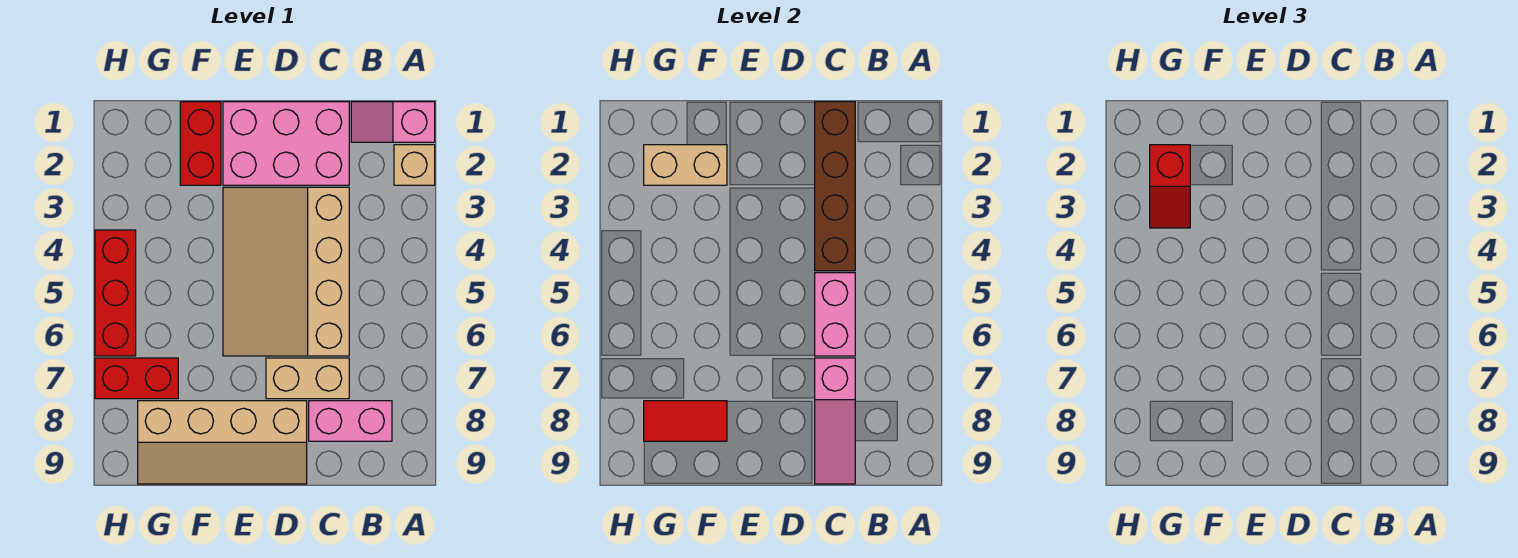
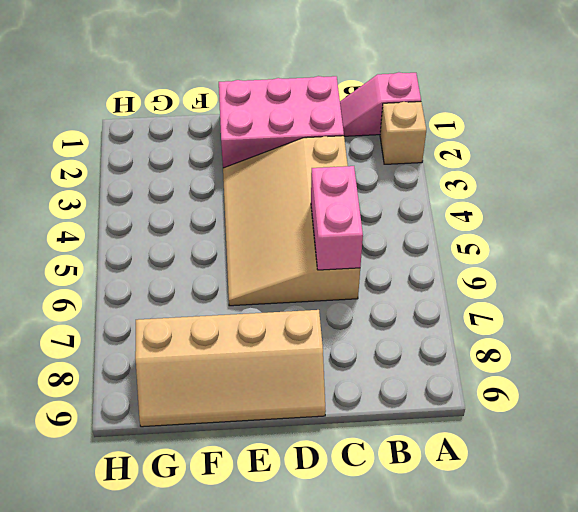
none -> pink 1x2 brick [309,401,392,441]
none -> tan 1x2 brick [266,358,349,399]
none -> red 1x2 brick [180,102,221,185]

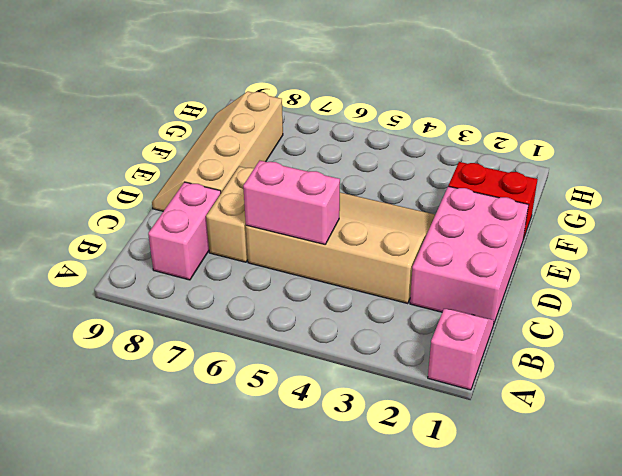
none -> tan 1x1 brick [394,145,435,185]
none -> red 1x2 brick [95,358,178,399]
none -> red 1x3 brick [95,230,136,356]

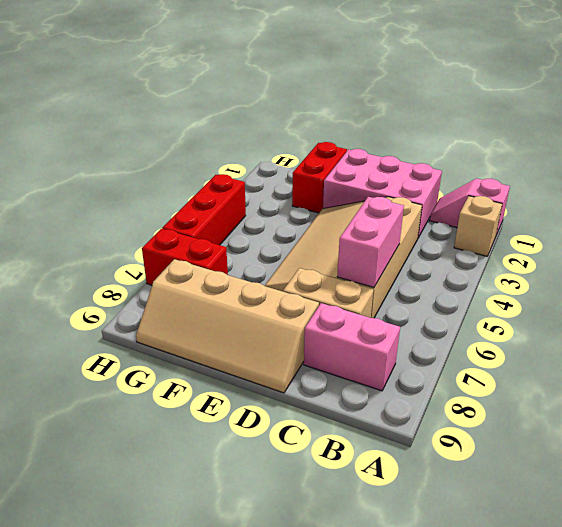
none -> brown 1x4 brick [815,102,855,271]
none -> pink 1x3 slope [815,358,855,484]
none -> tan 1x2 brick [644,145,727,185]

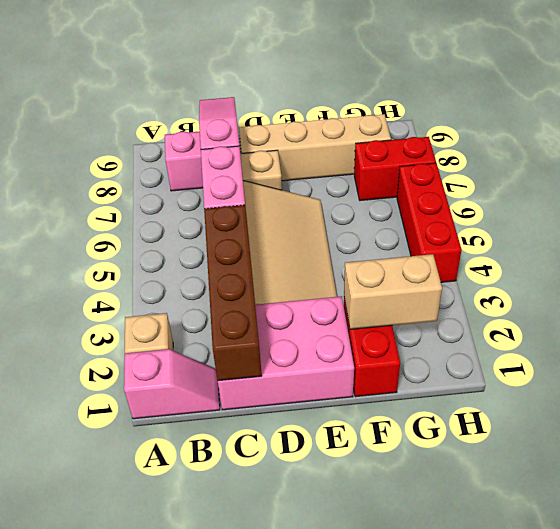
none -> red 1x2 tile [644,401,727,441]
none -> red 1x2 slope [1150,145,1190,228]

